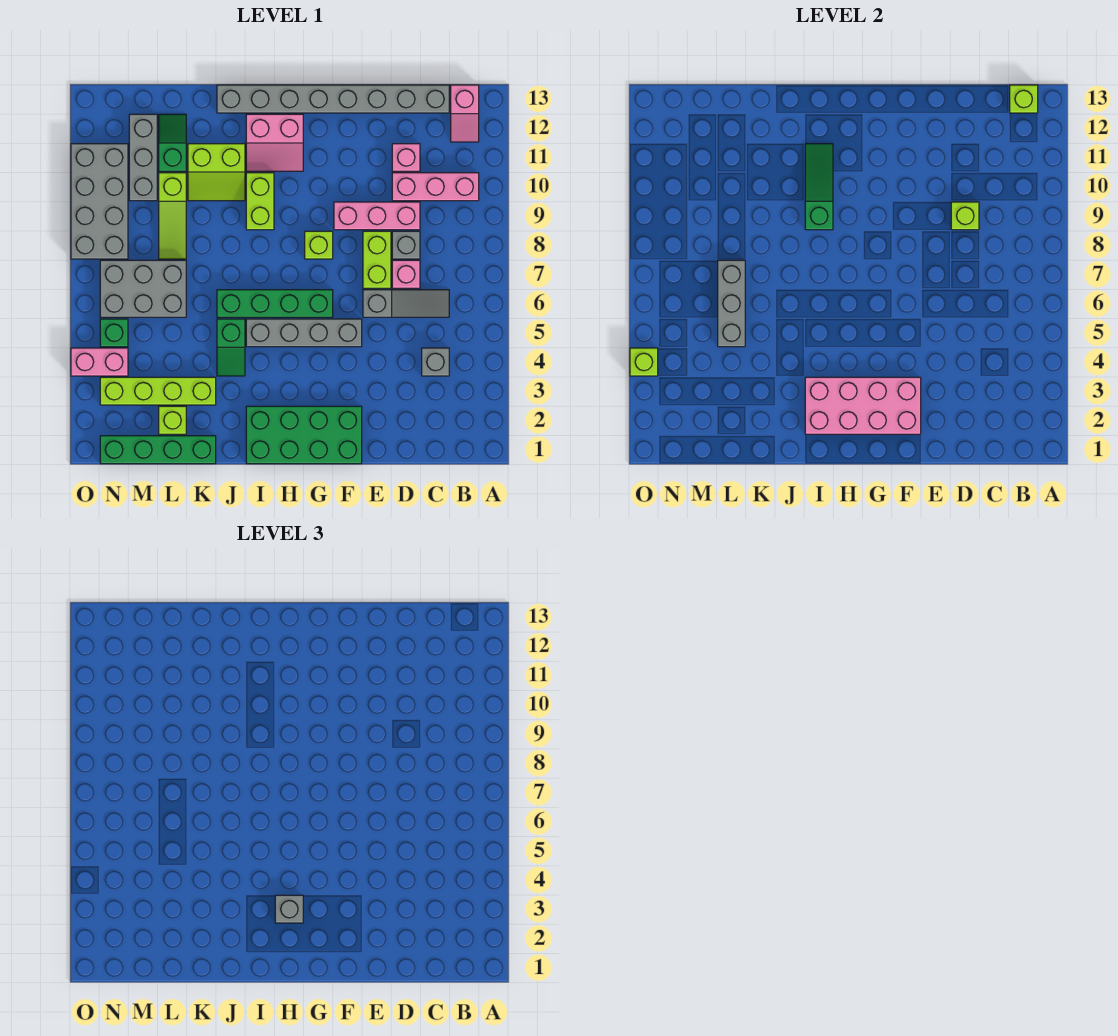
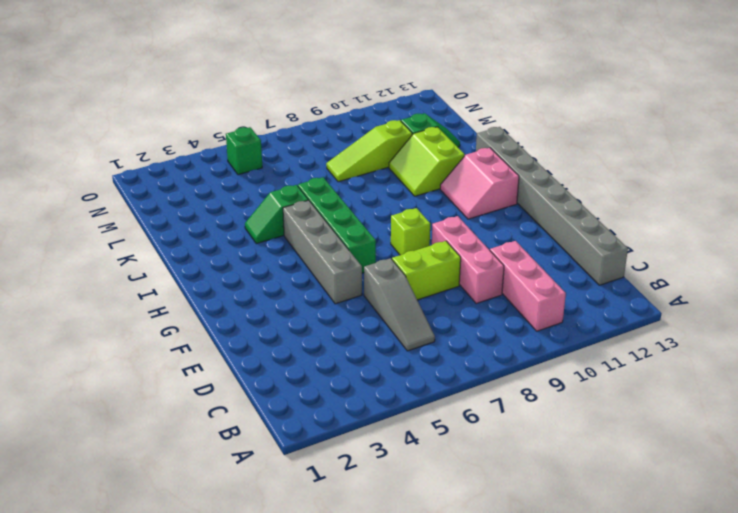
none -> pink 1x2 slope [451,85,479,142]
none -> grey 1x1 brick [422,348,449,376]
none -> pink 1x1 brick [392,260,420,288]
none -> grey 1x1 brick [392,231,420,259]

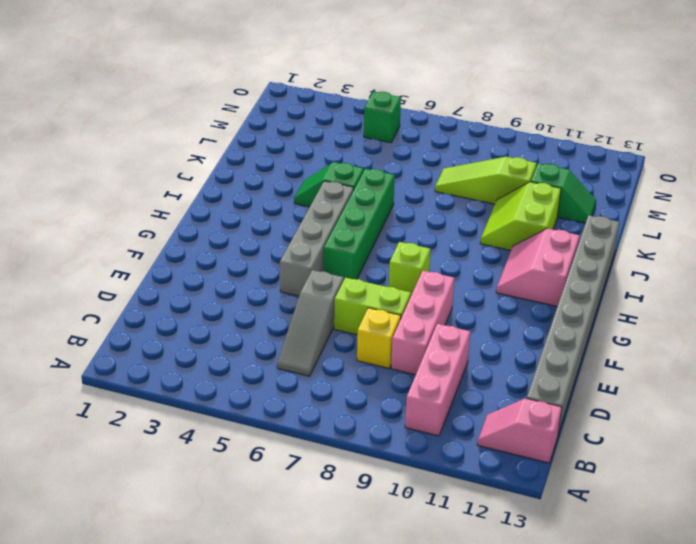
yellow 1x1 brick [357,308,401,368] -> grey 1x1 brick [392,231,420,259]
none -> grey 1x1 brick [422,348,449,376]
none -> pink 1x1 brick [392,260,420,288]
none -> pink 1x1 brick [392,144,420,171]
none -> green 2x4 brick [246,406,362,464]

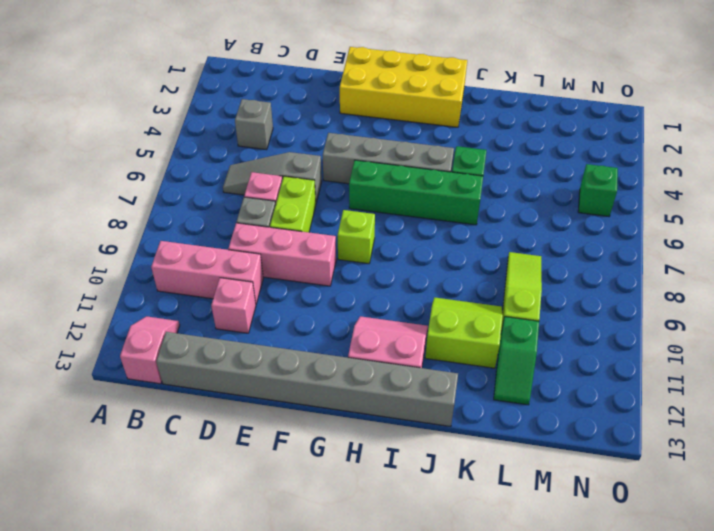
yellow 2x4 brick [340,47,467,127] -> green 2x4 brick [246,406,362,464]
none -> lime 1x2 brick [246,173,274,230]
none -> green 1x4 brick [100,436,216,464]
none -> lime 1x4 brick [100,377,216,405]
none -> lime 1x1 brick [159,406,186,434]

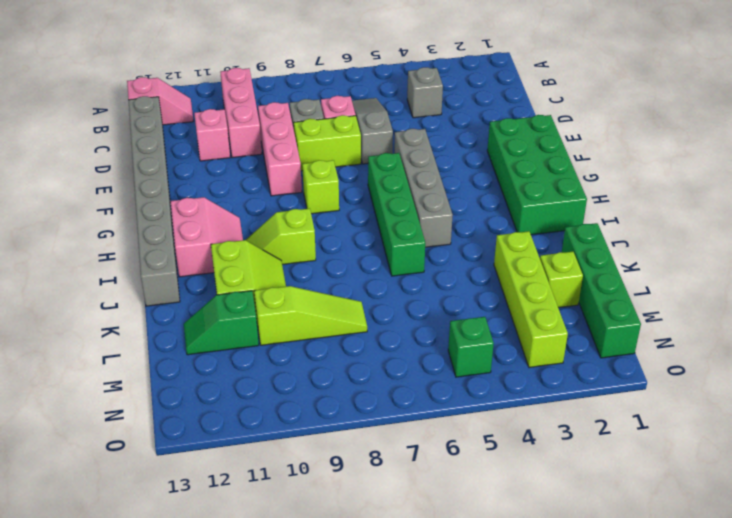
lime 1x2 slope [246,208,316,265] -> lime 1x2 brick [246,173,274,230]
none -> green 1x2 slope [217,319,245,376]
none -> grey 2x3 brick [100,260,186,317]
none -> grey 1x3 brick [129,114,157,201]
none -> pink 1x2 brick [71,348,128,376]

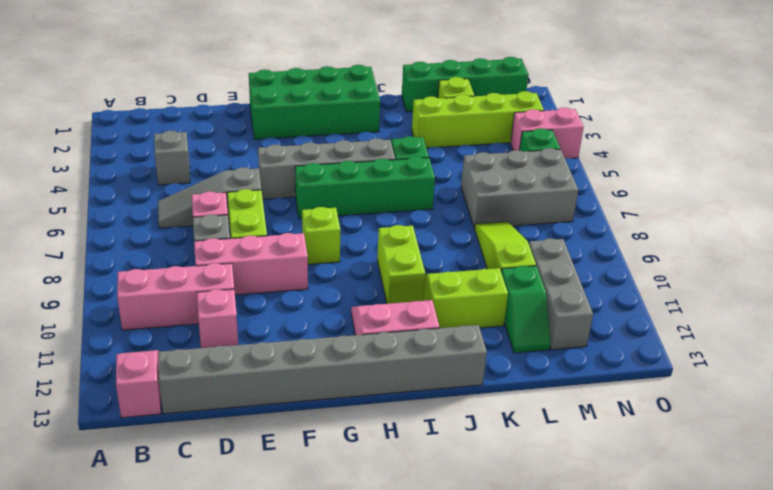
none -> grey 2x4 brick [71,144,128,259]
none -> lime 1x1 brick [1010,85,1038,113]
none -> lime 1x1 brick [951,202,979,230]
none -> pink 2x4 brick [805,377,921,434]

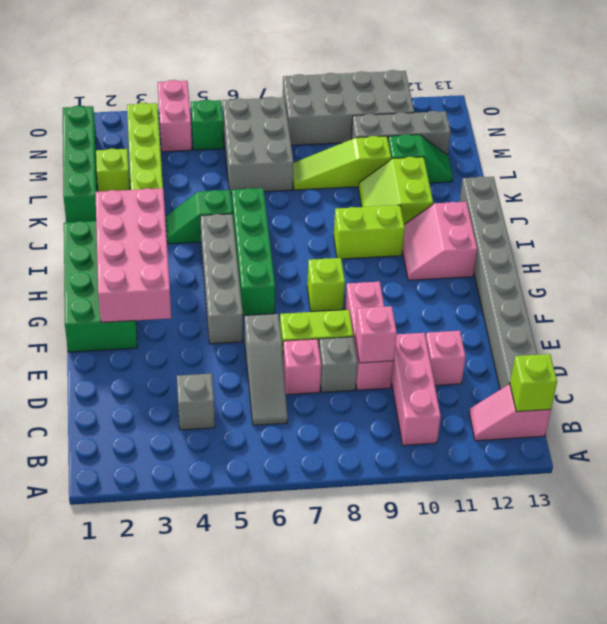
pink 1x1 brick [355,306,397,363] -> lime 1x1 brick [951,202,979,230]
none -> green 1x3 slope [805,144,833,230]
none -> grey 1x3 brick [718,260,745,347]
none -> lime 1x1 brick [630,348,658,376]
none -> grey 1x1 brick [275,895,303,923]

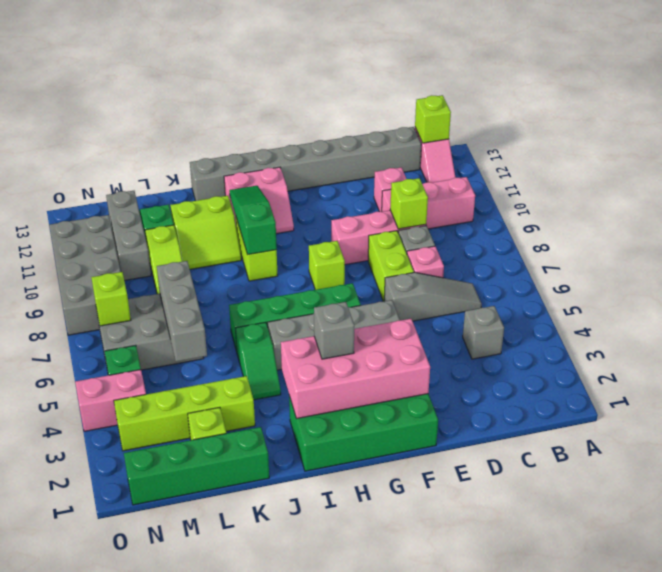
lime 1x1 brick [91,272,131,326] -> lime 1x1 brick moved to [630,348,658,376]

